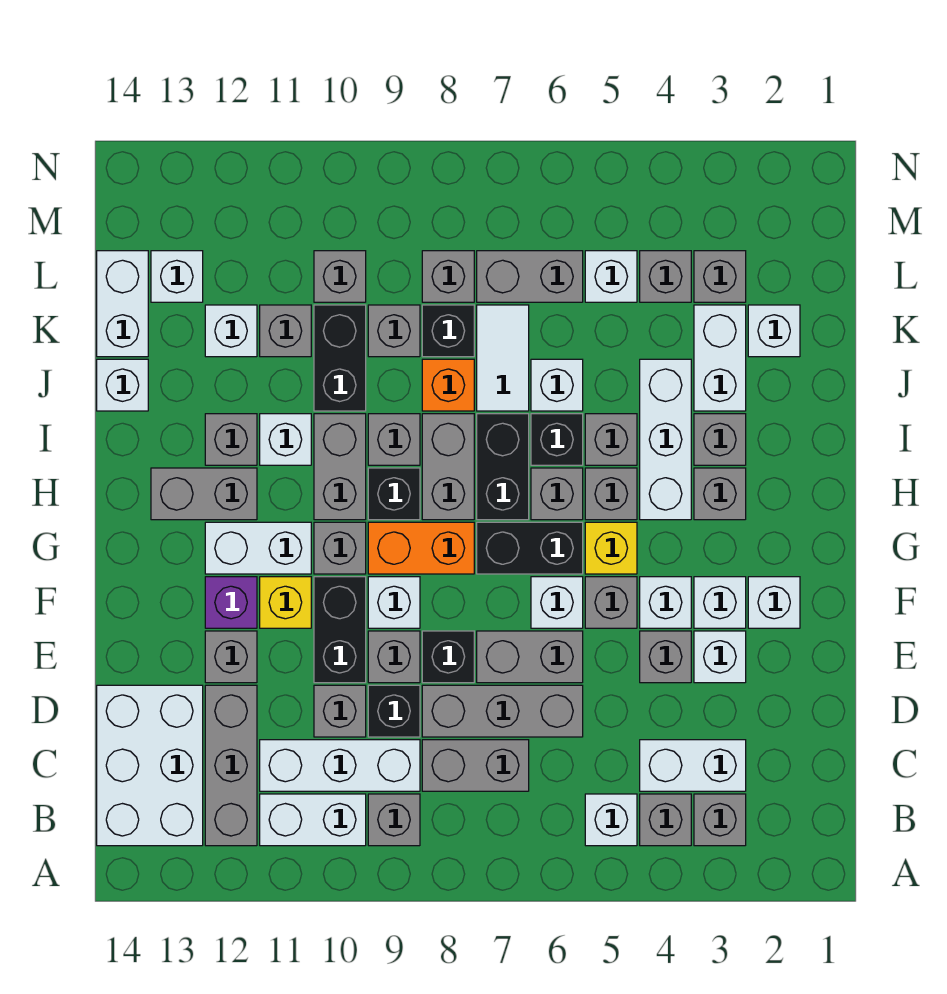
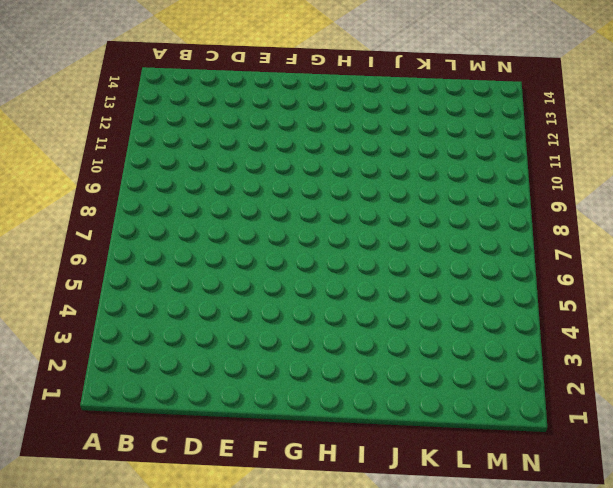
none -> grey 1x1 brick [694,794,746,846]
none -> grey 1x1 brick [640,794,691,846]
none -> white 1x1 brick [585,794,637,846]
none -> grey 1x1 brick [368,794,420,846]

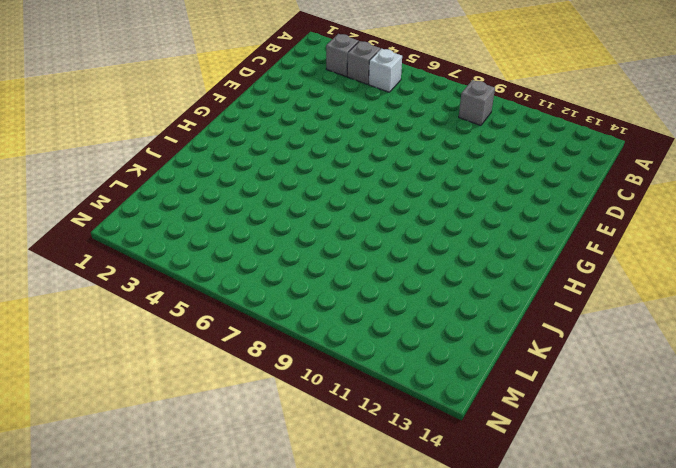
none -> white 1x2 brick [260,794,366,846]
none -> grey 1x3 brick [205,685,257,846]
none -> white 2x3 brick [97,685,203,846]
none -> white 1x2 brick [640,740,746,791]

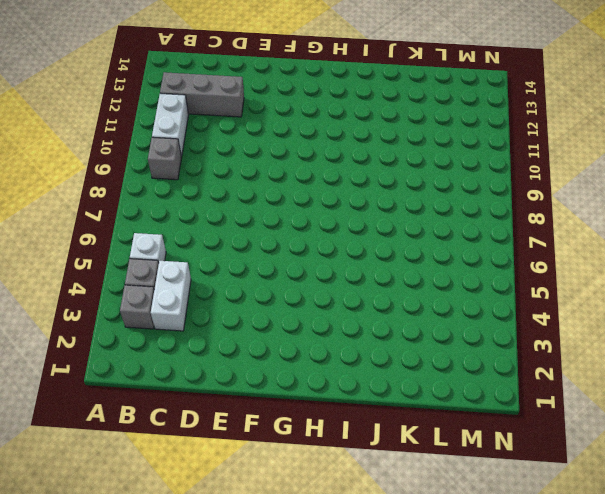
none -> white 2x3 brick [97,685,203,846]
none -> grey 1x2 brick [422,740,529,791]
none -> white 1x3 brick [260,740,420,791]
none -> grey 1x3 brick [422,685,583,737]

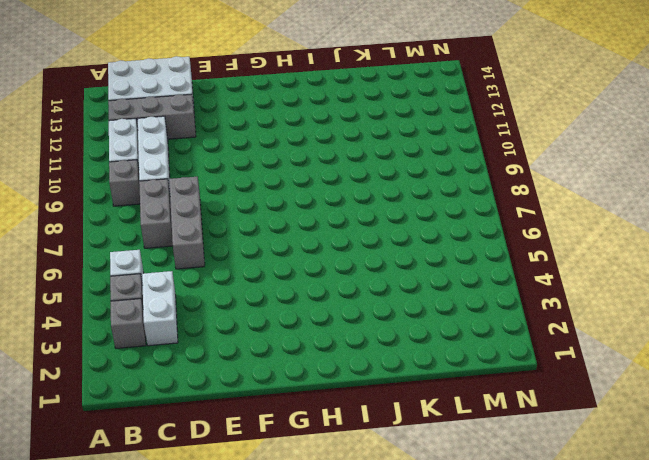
none -> black 1x1 brick [368,685,420,737]
none -> grey 1x1 brick [314,685,366,737]
none -> white 1x1 brick [694,631,746,683]
none -> grey 1x1 brick [640,631,691,683]

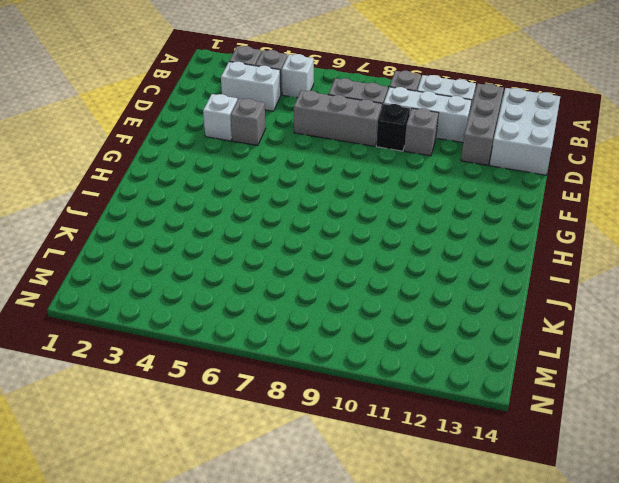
none -> grey 1x2 brick [477,631,583,683]
none -> black 1x1 brick [422,631,474,683]
none -> grey 1x1 brick [368,631,420,683]
none -> black 1x2 brick [314,577,366,683]

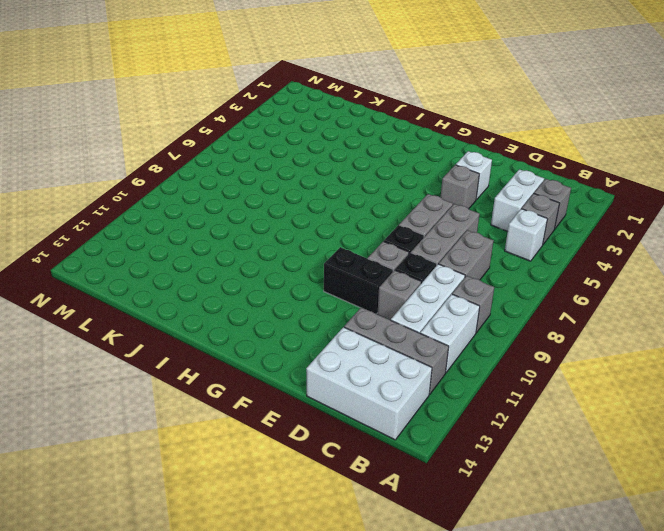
none -> grey 1x1 brick [205,631,257,683]
none -> white 1x1 brick [748,577,800,628]
none -> white 1x1 brick [694,577,746,628]
none -> white 1x1 brick [640,577,691,628]

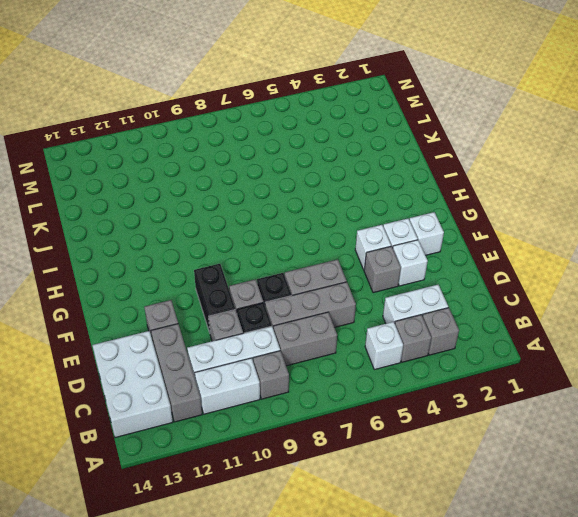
none -> grey 1x1 brick [585,577,637,628]
none -> white 1x1 brick [531,577,583,628]
none -> white 1x1 brick [368,577,420,628]
none -> yellow 1x1 brick [260,577,311,628]

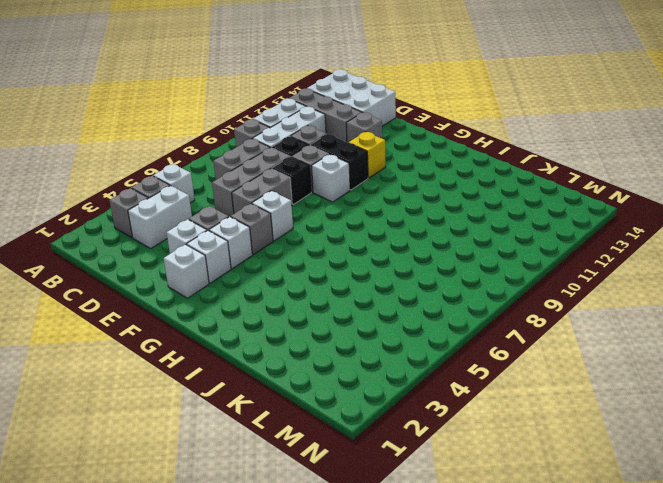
none -> purple 1x1 brick [205,577,257,628]
none -> yellow 1x1 brick [585,522,637,574]
none -> black 1x2 brick [477,522,583,574]
none -> orange 1x2 brick [368,522,474,574]

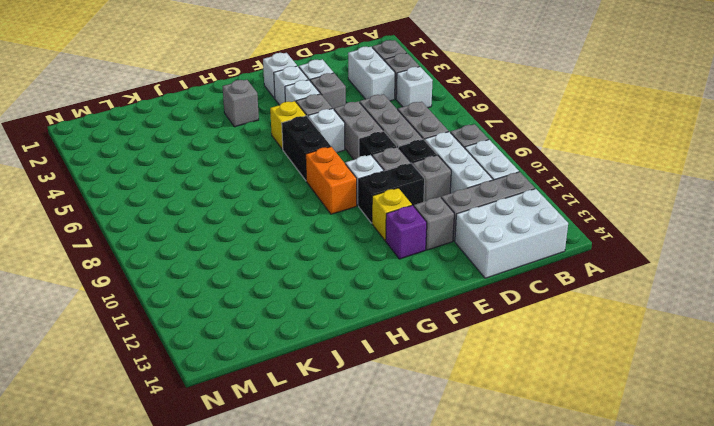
none -> grey 1x1 brick [314,522,366,574]
none -> white 1x2 brick [205,522,311,574]
none -> white 1x3 brick [640,359,691,520]
none -> grey 1x1 brick [585,468,637,520]

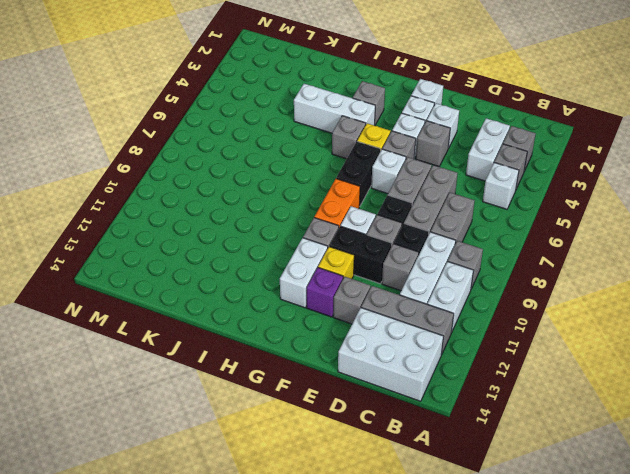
none -> grey 1x1 brick [531,468,583,520]
none -> black 1x2 brick [477,414,529,520]
none -> grey 1x2 brick [422,414,474,520]
none -> black 1x1 brick [368,468,420,520]

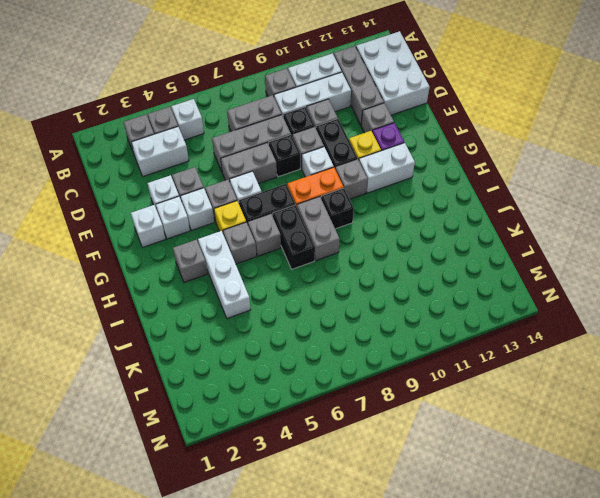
none -> grey 1x2 brick [314,414,366,520]
none -> grey 1x2 brick [151,468,257,520]
none -> grey 1x1 brick [694,414,746,465]
none -> grey 1x1 brick [585,414,637,465]

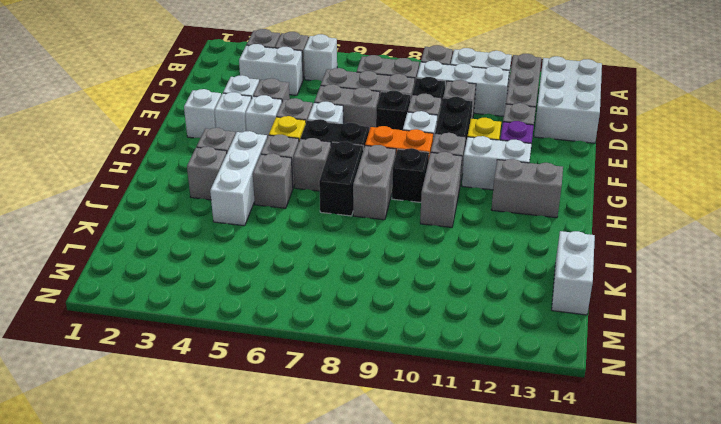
none -> black 1x1 brick [531,414,583,465]
none -> grey 1x1 brick [368,414,420,465]
none -> white 1x1 brick [260,414,311,465]
none -> grey 1x1 brick [205,414,257,465]

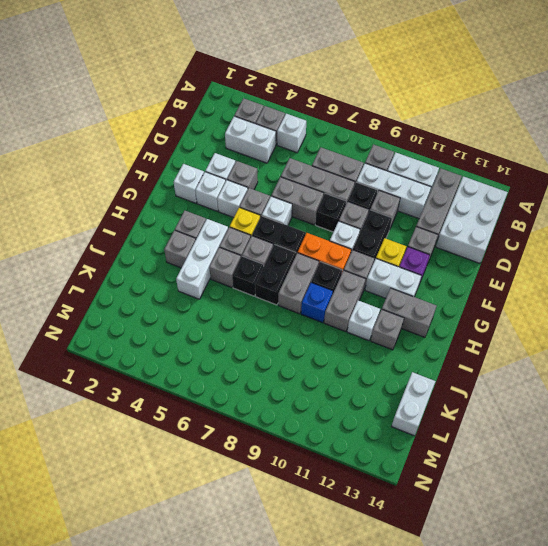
blue 1x1 brick [301,283,333,323] -> grey 1x1 brick [368,414,420,465]
none -> white 1x2 brick [694,305,746,411]
none -> white 1x1 brick [531,359,583,411]
none -> white 1x2 tile [477,305,529,411]
none -> orange 1x1 brick [422,359,474,411]

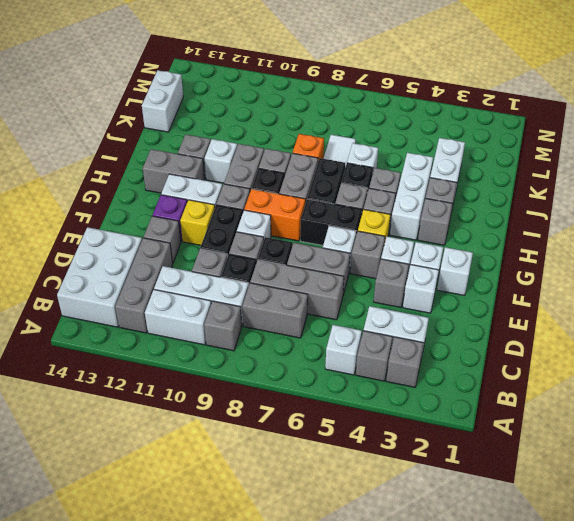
none -> black 1x2 brick [314,305,366,411]
none -> white 1x1 brick [97,359,148,411]
none -> white 1x1 brick [748,305,800,357]
none -> black 1x1 brick [422,305,474,357]

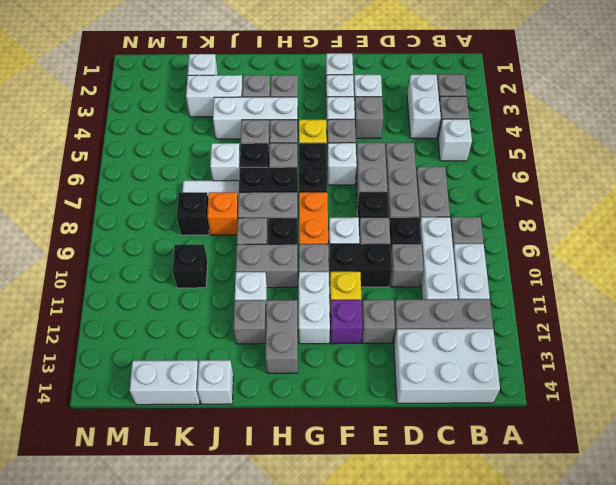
black 1x1 brick [173,245,208,288] -> black 1x2 brick [314,305,366,411]
none -> grey 1x1 brick [368,305,420,357]
none -> grey 1x1 brick [260,305,311,357]
none -> white 1x1 brick [205,305,257,357]
none -> grey 1x1 brick [694,251,746,302]

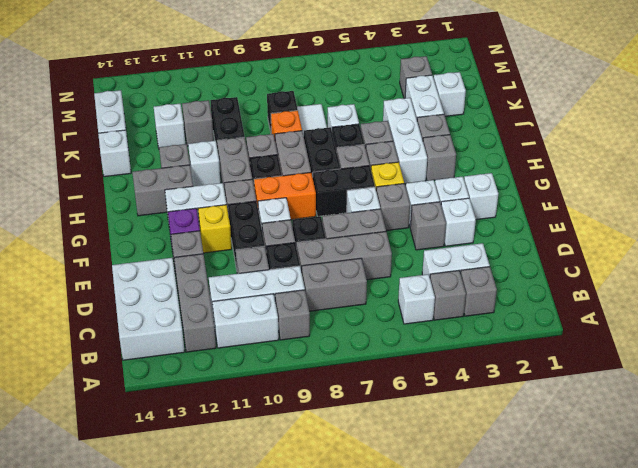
none -> grey 1x1 brick [368,305,420,357]
none -> grey 1x1 brick [640,251,691,302]
none -> white 1x1 brick [585,251,637,302]
none -> grey 1x2 brick [477,251,583,302]

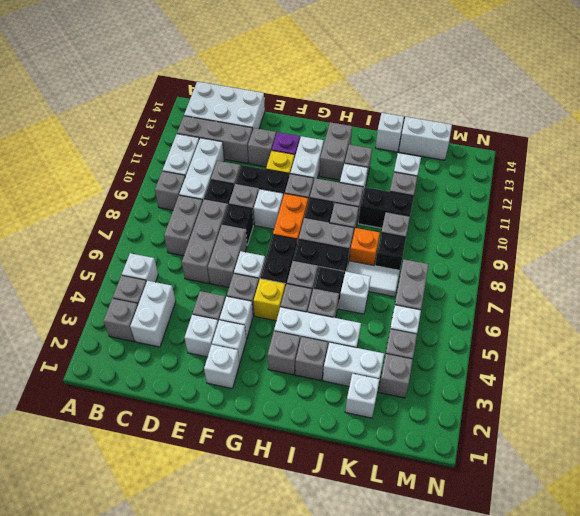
none -> grey 1x1 brick [422,251,474,302]
none -> grey 1x1 brick [314,251,366,302]
none -> white 1x1 brick [151,251,203,302]

